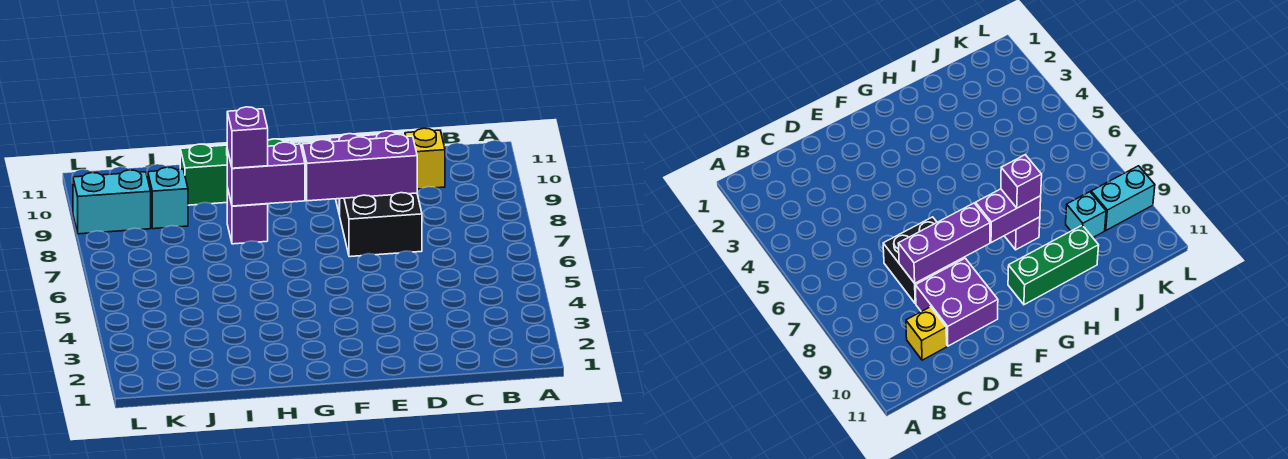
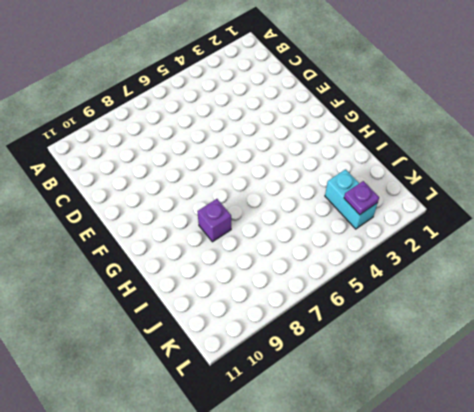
cyan 1x2 brick [325,169,378,229] -> cyan 1x2 brick moved to [73,170,151,234]
purple 1x1 plate [344,181,379,215] -> none
none -> yellow 1x1 brick [405,128,445,189]
none -> black 2x2 brick [340,193,422,257]

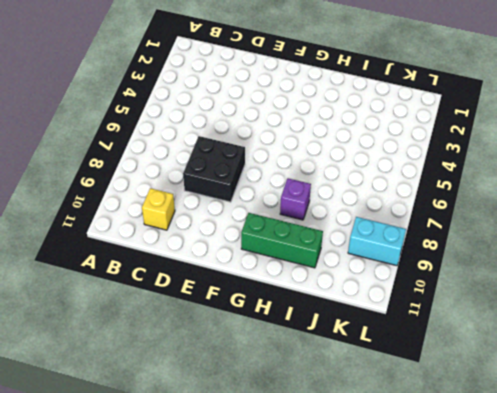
none -> purple 2x2 brick [915,258,998,346]
none -> cyan 1x1 brick [148,167,188,229]

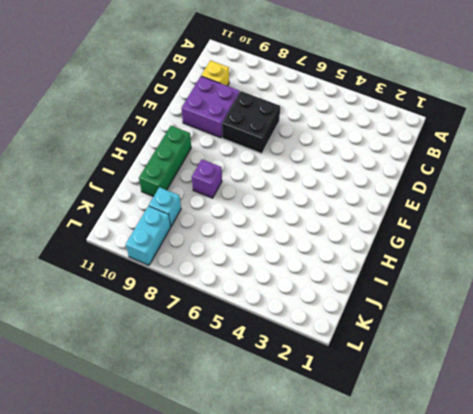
none -> purple 1x3 brick [302,134,417,201]
none -> purple 1x2 brick [227,142,305,206]

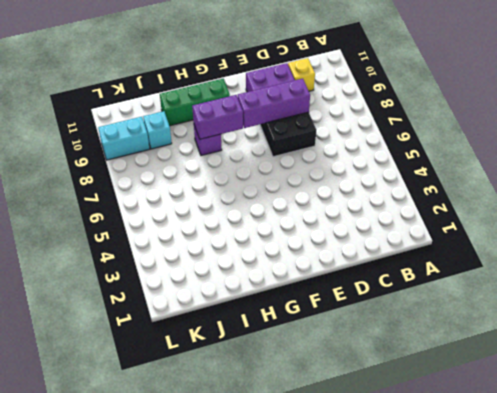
none -> purple 1x1 brick [227,107,268,168]

